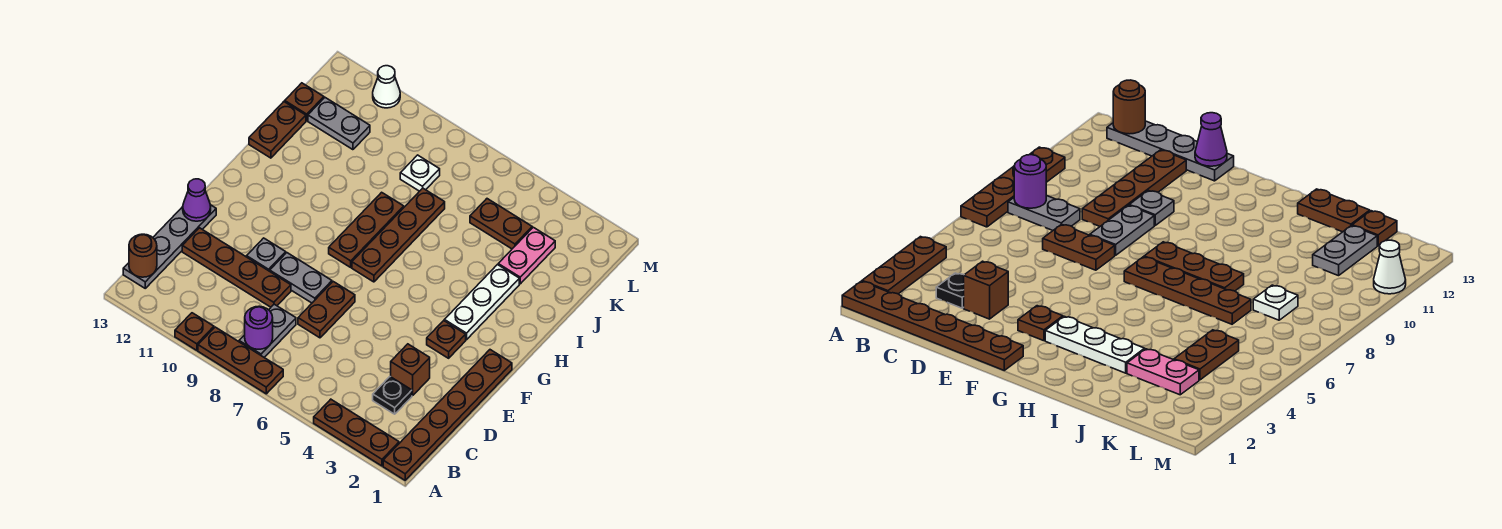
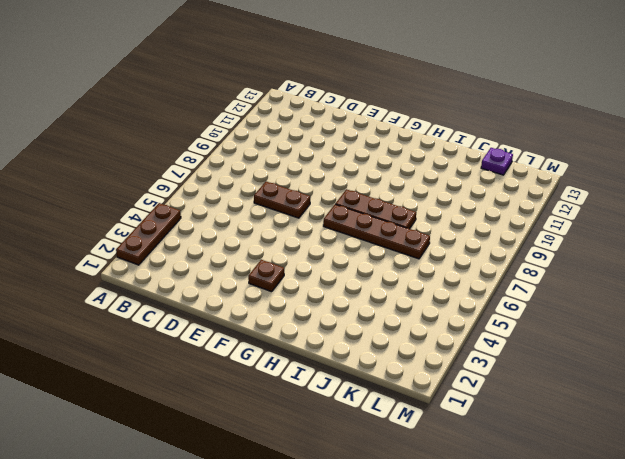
purple 1x1 plate [481,148,513,175] -> brown 1x1 plate [285,83,324,121]
none -> brown 1x6 plate [383,350,512,480]
none -> brown 1x3 plate [198,327,283,394]
none -> brown 1x1 plate [175,313,214,350]

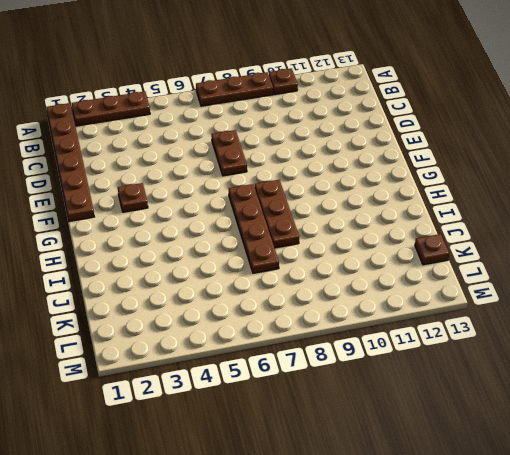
none -> grey 1x2 plate [239,304,296,357]
none -> grey 1x4 plate [123,205,216,288]
none -> black 1x1 plate [373,377,412,414]

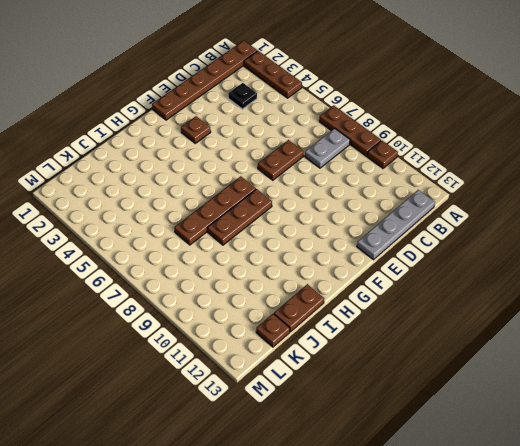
none -> brown 1x1 brick [391,344,430,396]
none -> brown 1x4 plate [182,228,291,307]
none -> grey 1x2 plate [270,253,332,303]

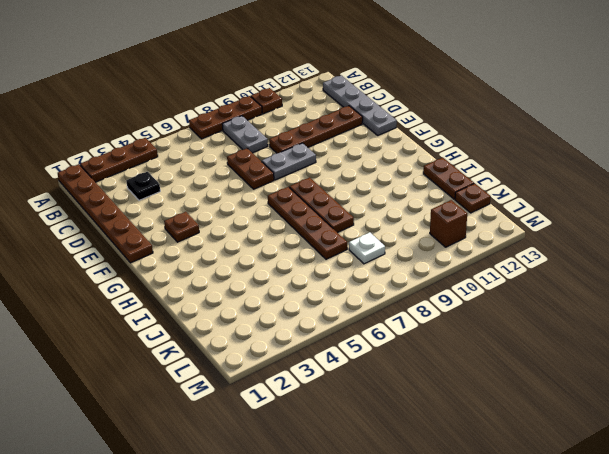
brown 1x1 brick [430,200,467,247] -> brown 1x1 brick moved to [391,344,430,396]
none -> grey 1x1 plate [247,238,286,271]
none -> white 1x3 plate [444,265,519,340]
none -> pink 1x2 plate [498,227,555,284]

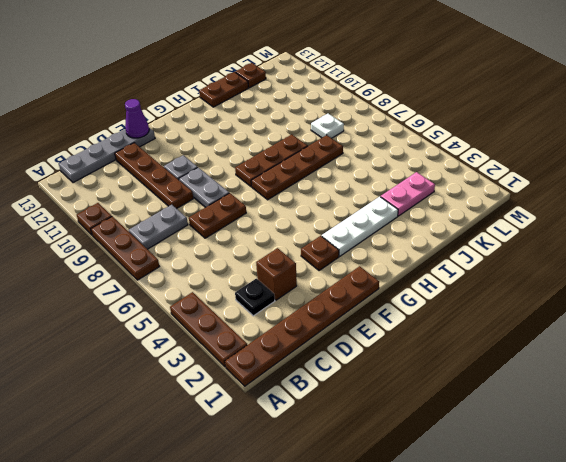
none -> brown 1x2 plate [470,199,532,249]
none -> grey 1x2 plate [308,98,370,150]
none -> white 1x1 cone [373,66,400,108]

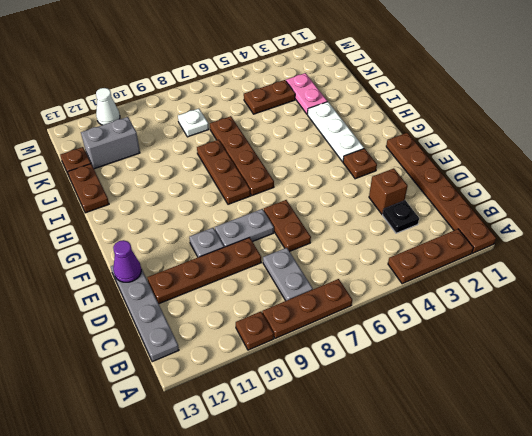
grey 1x2 brick [81,117,140,169] -> grey 1x2 plate [308,98,370,150]
none -> purple 1x1 round brick [245,306,273,349]
none -> brown 1x1 round brick [129,234,157,277]

